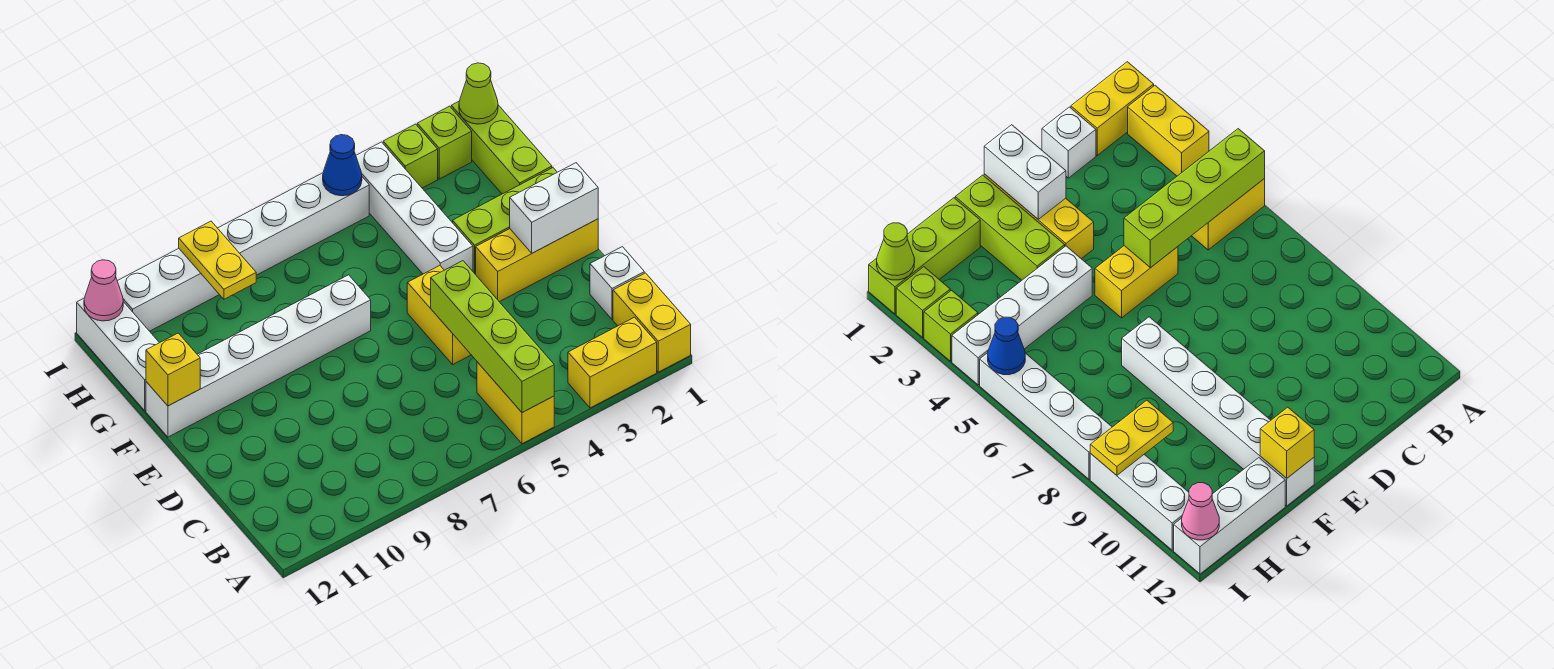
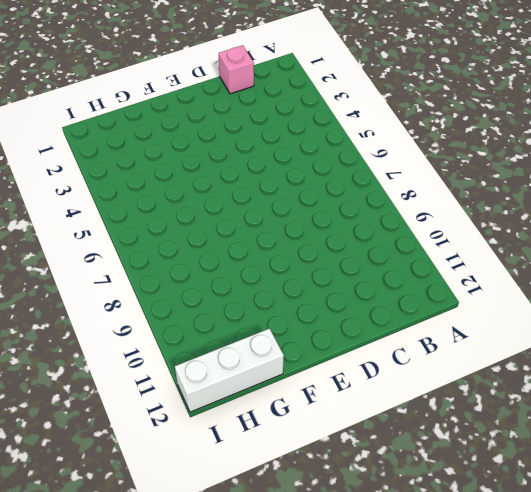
pink 1x1 brick [219,45,254,94] -> white 1x1 brick [590,247,644,319]
none -> yellow 1x2 brick [613,273,691,372]
none -> yellow 1x2 brick [568,317,657,408]
none -> yellow 1x2 brick [477,362,554,444]

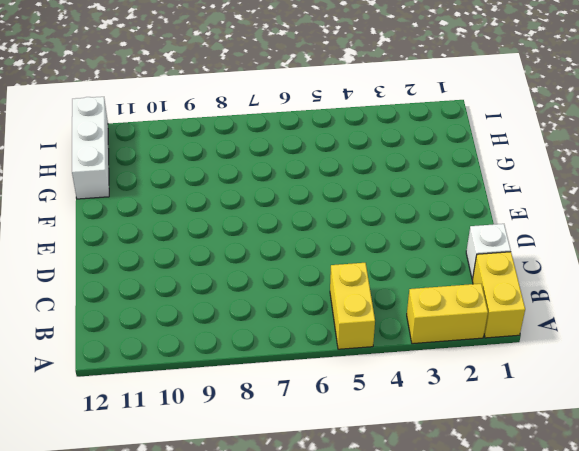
none -> yellow 1x2 brick [407,266,471,364]
none -> yellow 1x3 brick [476,219,598,302]
none -> lime 1x3 brick [453,168,557,275]

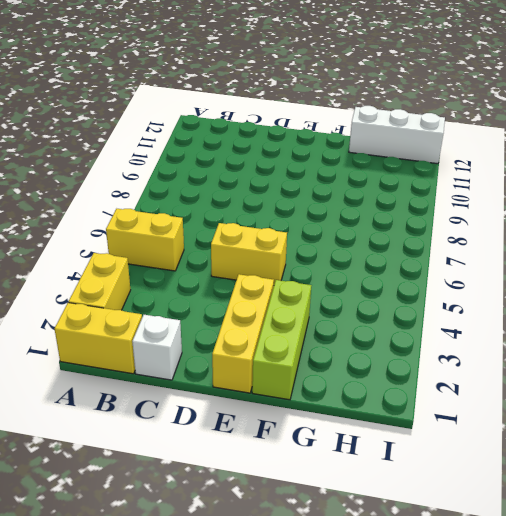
none -> white 1x4 brick [356,142,473,274]
none -> white 1x6 brick [146,275,371,437]
none -> lime 1x3 brick [451,102,552,194]

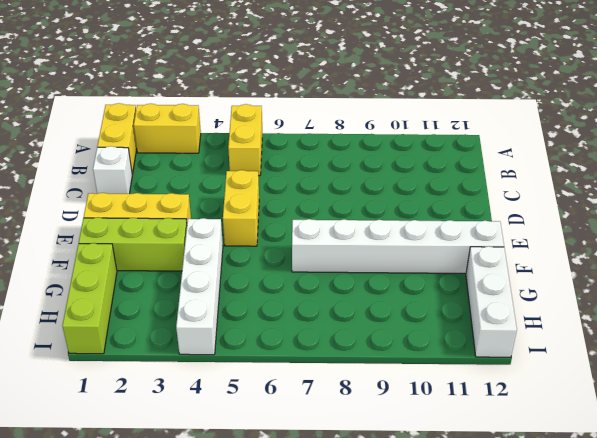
none -> lime 1x1 brick [417,106,472,179]
none -> lime 1x1 brick [383,124,438,188]
none -> white 1x4 brick [218,173,369,275]

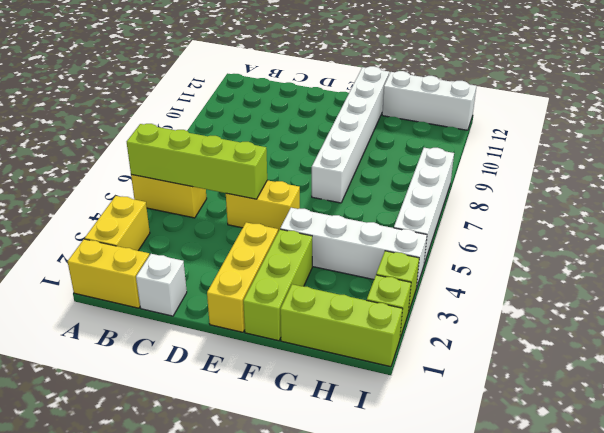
none -> white 1x3 brick [117,249,219,331]
none -> white 1x2 brick [510,163,598,253]
none -> yellow 1x1 brick [146,333,200,406]

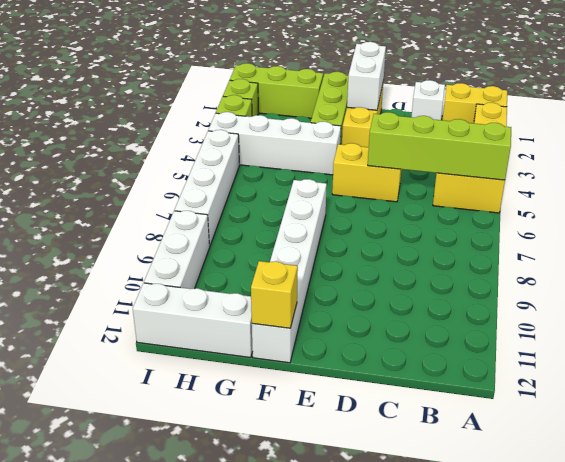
none -> yellow 1x2 plate [179,221,256,299]
none -> lime 1x1 cone [459,63,498,124]
none -> blue 1x1 cone [323,135,362,196]

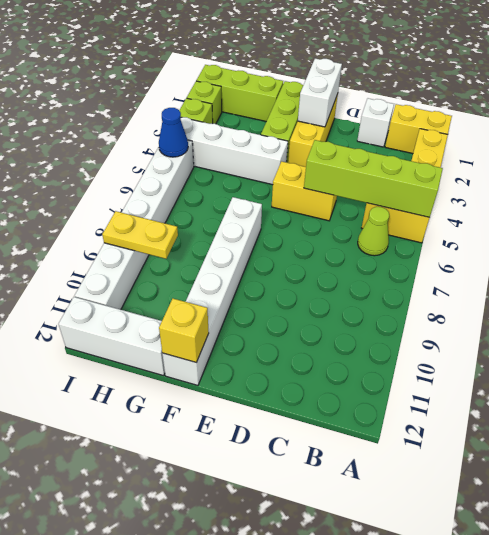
lime 1x1 cone [358,207,389,256] -> lime 1x1 cone moved to [459,63,498,124]
none -> pink 1x1 cone [84,260,123,321]

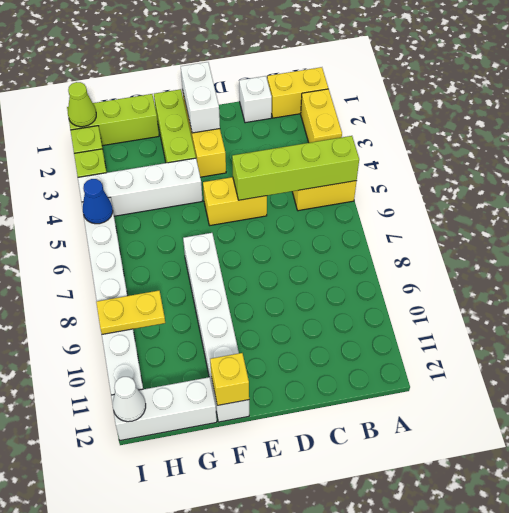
white 1x1 cone [113,377,146,422] -> pink 1x1 cone [84,260,123,321]

